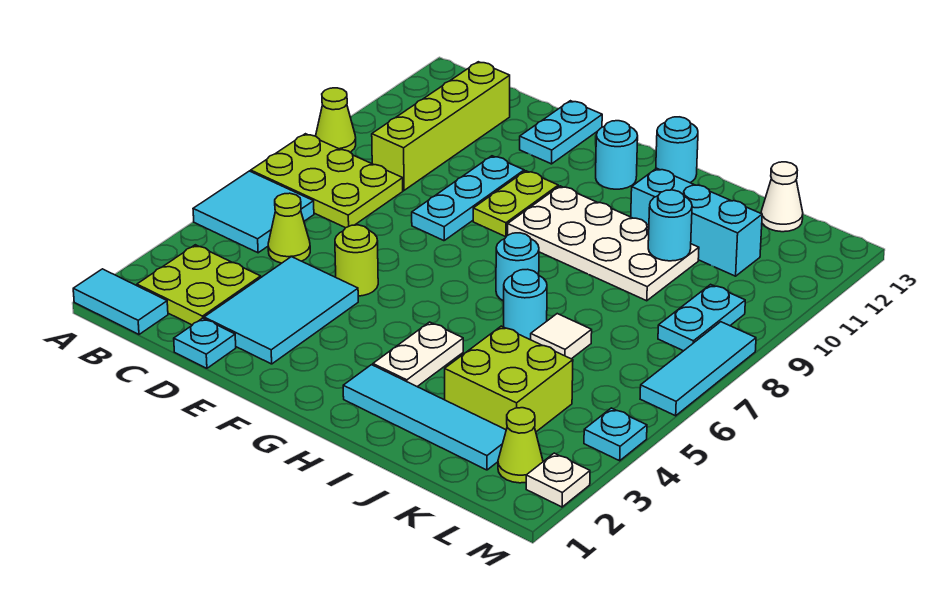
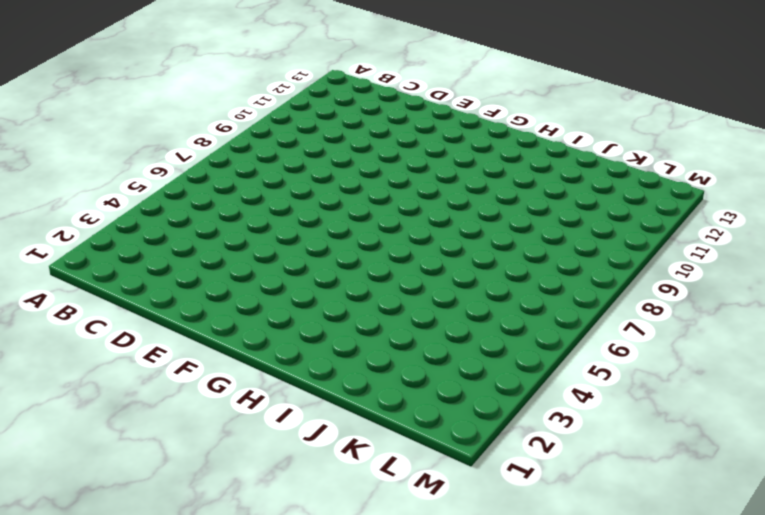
none -> cyan 1x2 tile [73,269,168,334]
none -> cyan 2x2 tile [193,171,314,253]
none -> lime 2x3 plate [251,134,403,228]
none -> lime 1x1 cone [316,88,356,152]

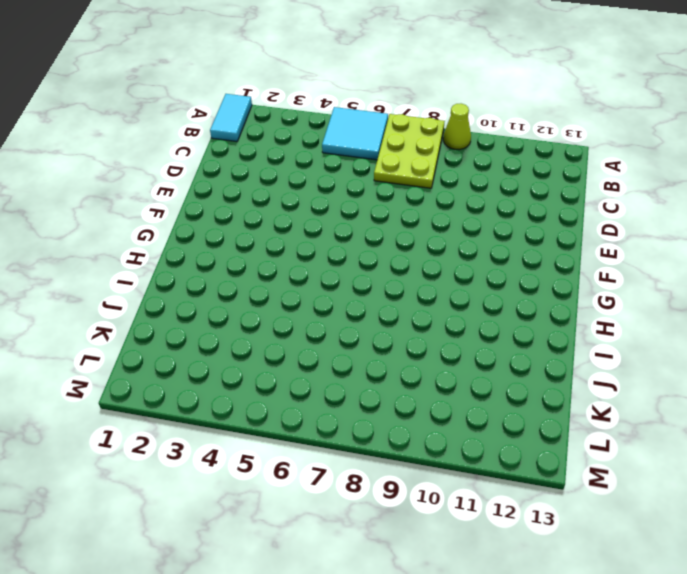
none -> lime 2x2 plate [137,245,261,325]
none -> lime 1x1 cone [268,193,310,263]
none -> lime 1x4 brick [372,62,510,190]
none -> cyan 1x1 plate [174,318,236,368]

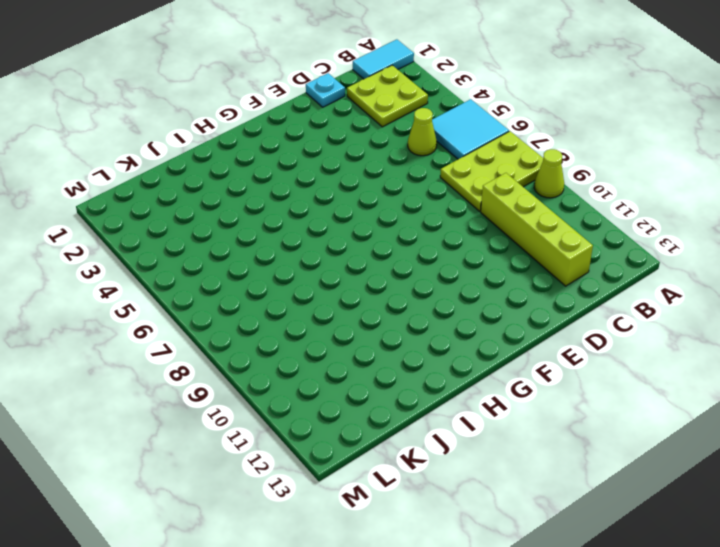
none -> cyan 2x3 tile [204,257,358,364]
none -> lime 1x1 round brick [335,225,378,296]
none -> cyan 1x3 plate [412,156,524,241]
none -> cyan 1x2 plate [520,101,602,164]

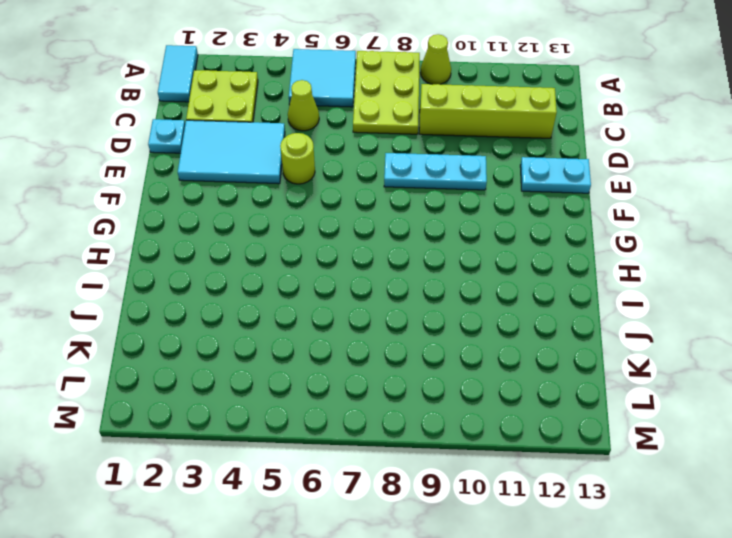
none -> lime 1x2 plate [473,171,558,237]
none -> white 2x4 plate [508,186,699,301]
none -> cyan 1x1 round brick [596,121,638,189]
none -> cyan 1x4 tile [343,365,506,470]

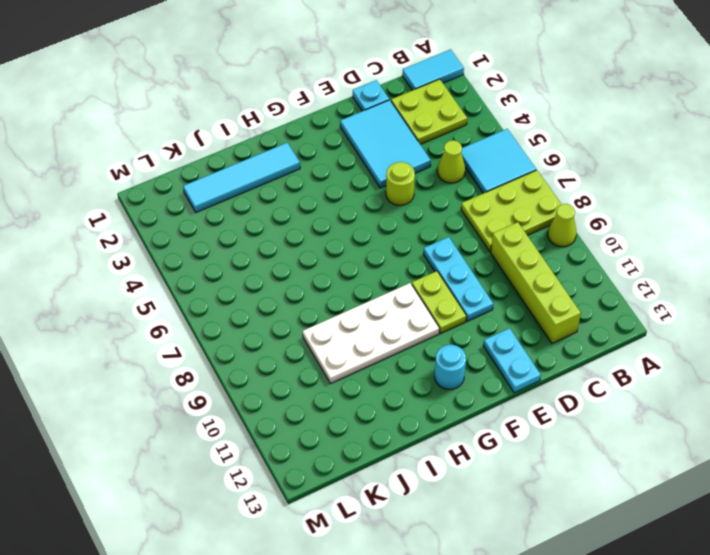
none -> white 1x2 plate [373,322,463,387]
none -> cyan 1x1 round brick [496,233,539,301]
none -> cyan 1x1 round brick [656,117,698,183]
none -> cyan 1x1 round brick [504,269,547,340]

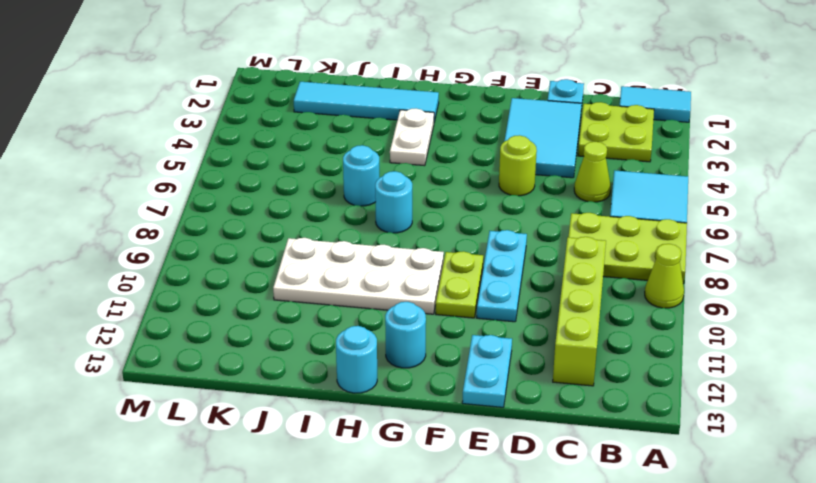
none -> cyan 1x3 brick [631,168,762,276]
none -> lime 2x2 brick [445,326,573,432]
none -> white 1x1 tile [531,314,592,359]
none -> white 1x1 cone [761,162,803,232]

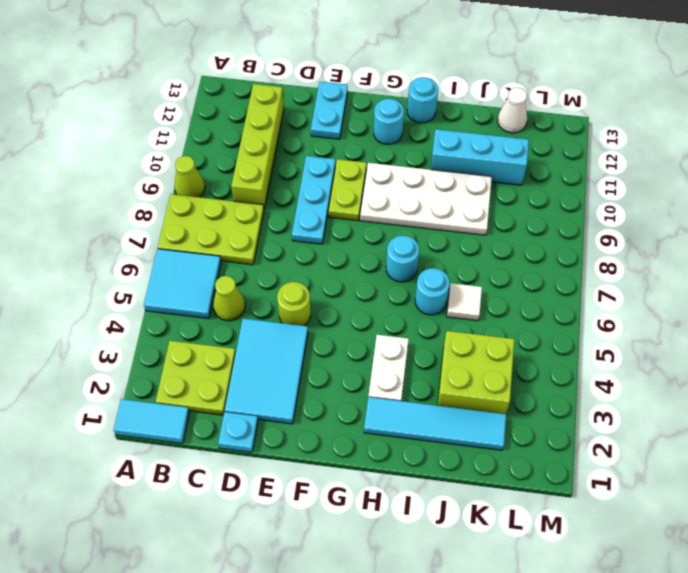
none -> lime 1x1 cone [498,408,543,483]
none -> cyan 1x2 plate [658,284,745,351]
none -> white 1x1 plate [526,453,590,507]
none -> cyan 1x1 plate [584,408,647,461]

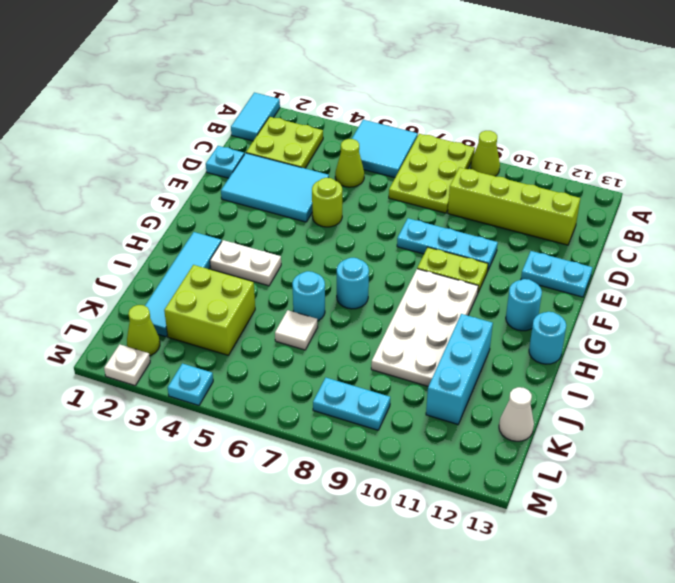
none -> cyan 1x3 tile [640,322,756,416]
none -> cyan 1x1 round brick [648,190,692,261]

